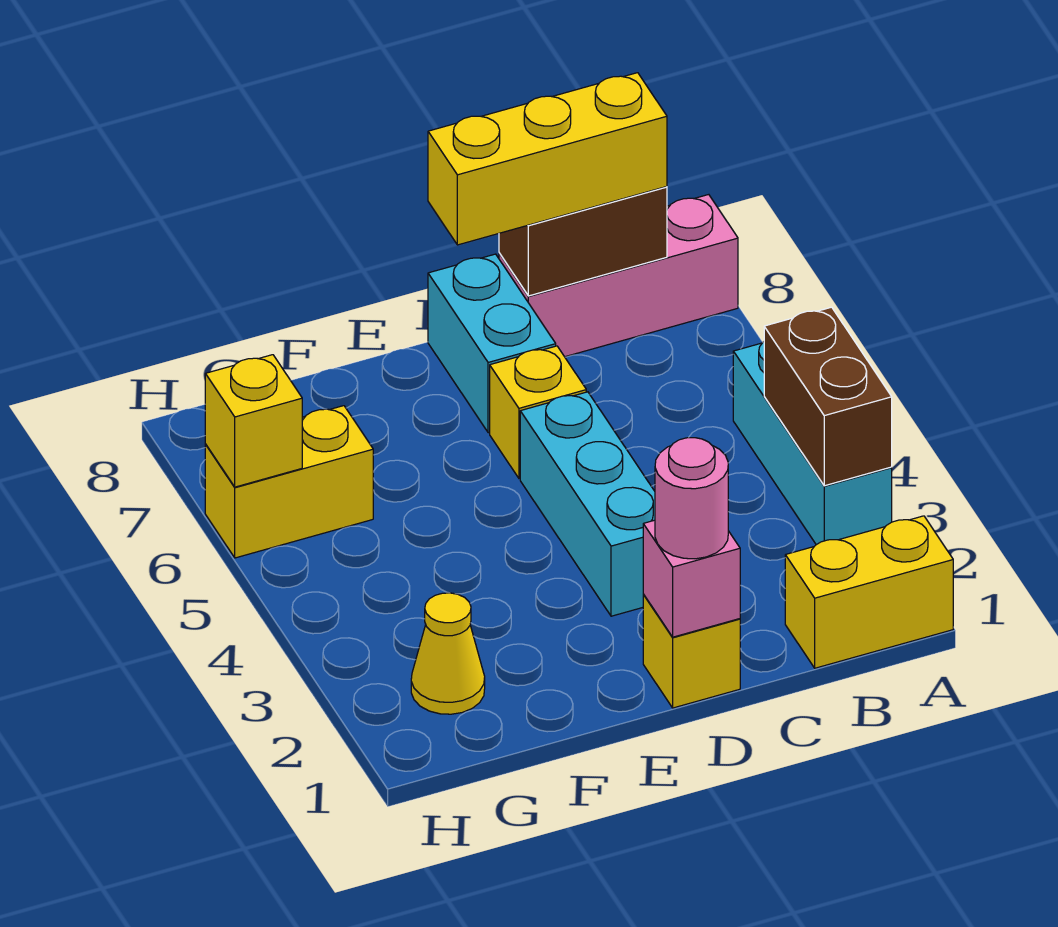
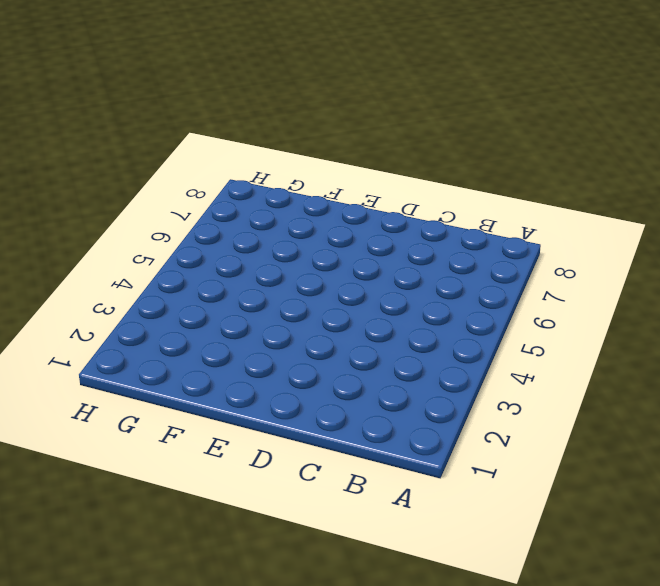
none -> yellow 1x2 brick [785,516,953,668]
none -> cyan 1x3 brick [733,342,892,545]
none -> pink 1x3 brick [499,195,738,357]

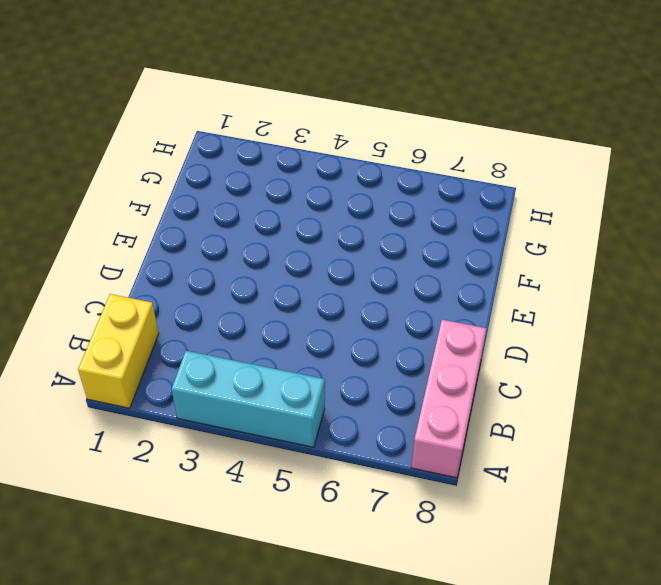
none -> yellow 1x1 brick [643,595,740,708]
none -> cyan 1x3 brick [520,392,655,616]
none -> yellow 1x1 brick [490,346,586,478]

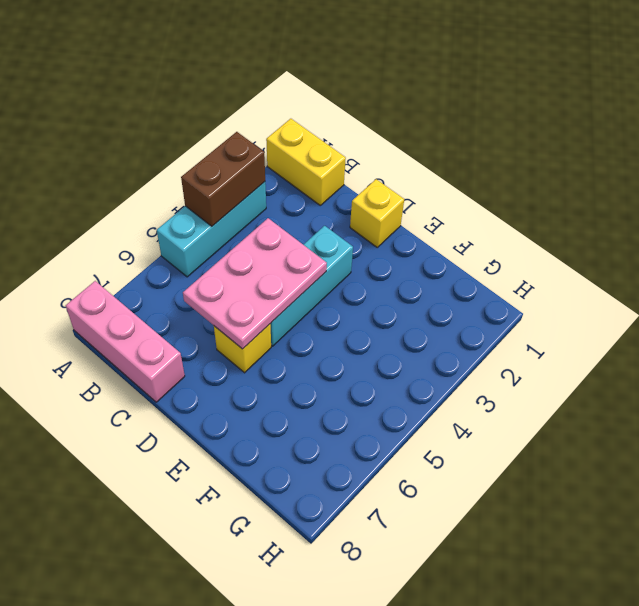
pink 2x3 plate [183,218,327,349] -> none
none -> cyan 1x2 brick [428,254,556,433]
none -> yellow 1x1 cone [411,593,485,714]
none -> yellow 1x2 brick [205,406,373,558]

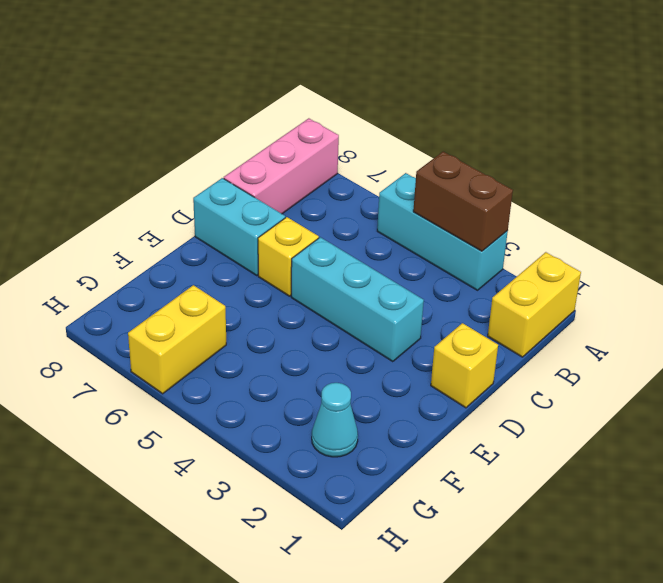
cyan 1x1 cone [312,383,358,457] -> yellow 1x1 cone [411,593,485,714]
none -> brown 1x2 brick [499,187,667,296]
none -> pink 1x1 brick [643,520,740,637]
none -> yellow 1x1 brick [205,355,302,487]

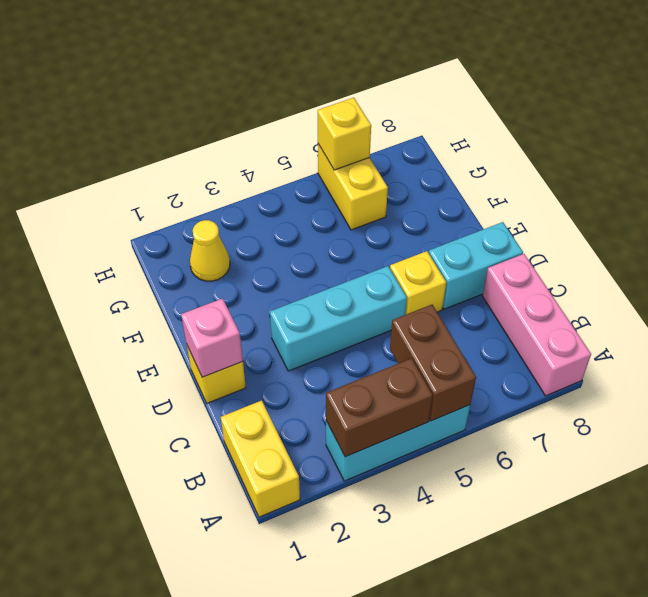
brown 1x2 brick [390,305,476,421] -> brown 1x2 brick moved to [499,187,667,296]
none -> yellow 1x3 brick [428,73,667,245]
none -> pink 1x1 round brick [655,438,728,559]

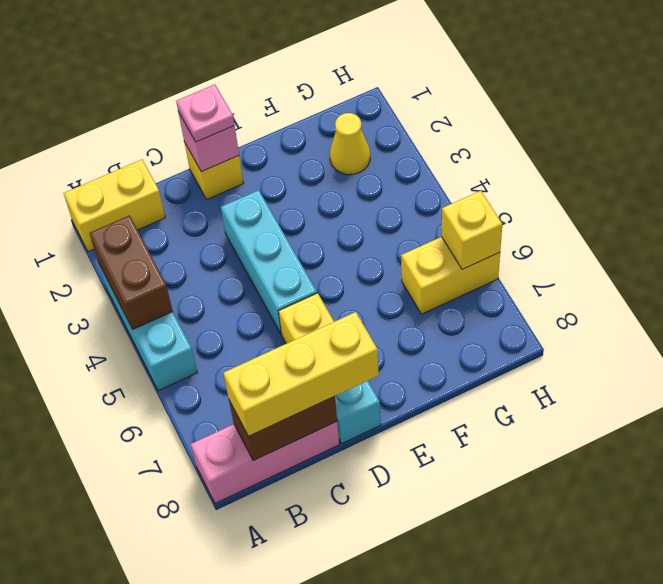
pink 1x1 plate [176,84,234,142] -> pink 1x1 round brick [655,438,728,559]

